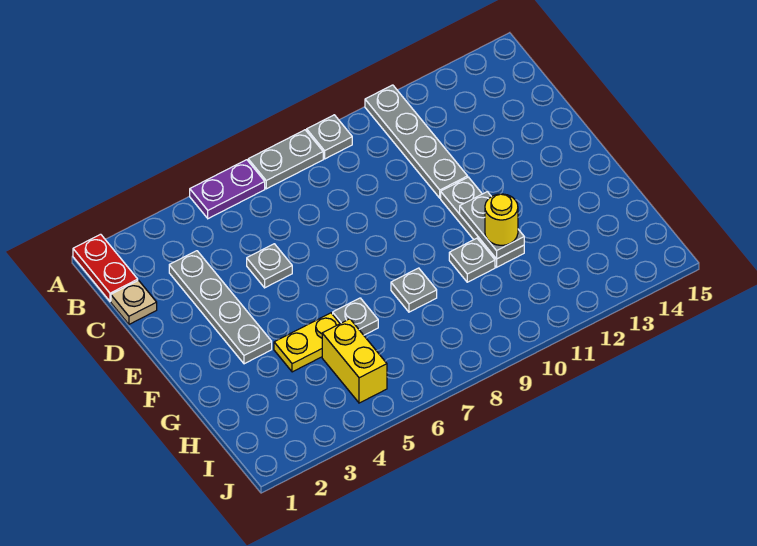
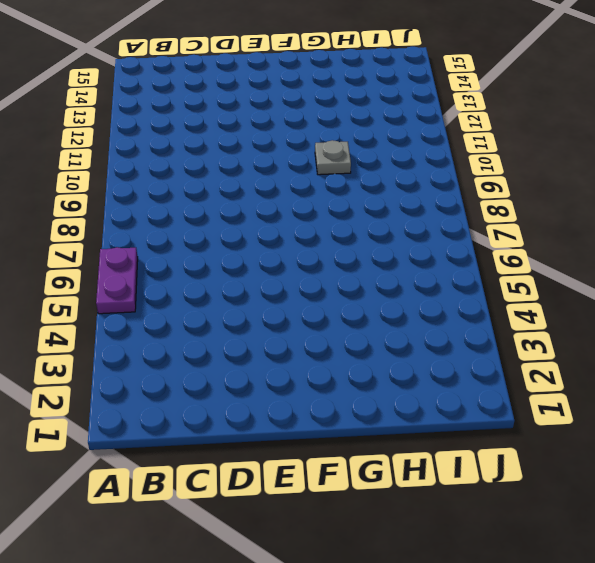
none -> red 1x2 plate [73,234,138,301]
none -> grey 1x2 plate [248,130,323,189]
none -> grey 1x1 plate [307,115,352,159]

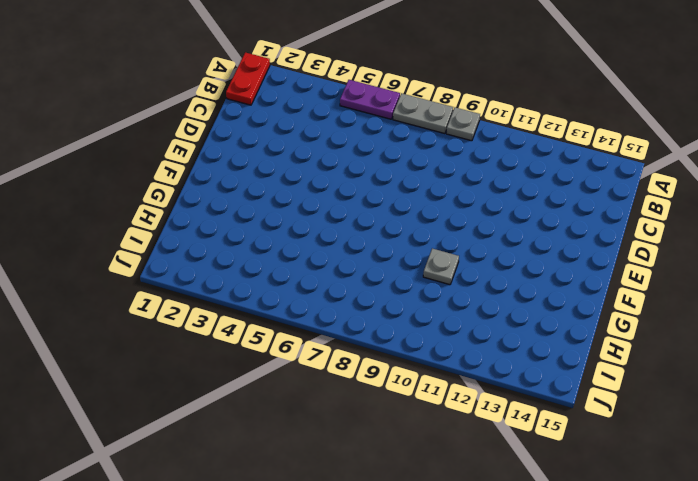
none -> grey 1x4 plate [365,85,468,198]
none -> tan 1x1 plate [111,280,157,324]
none -> grey 1x4 plate [169,251,272,364]

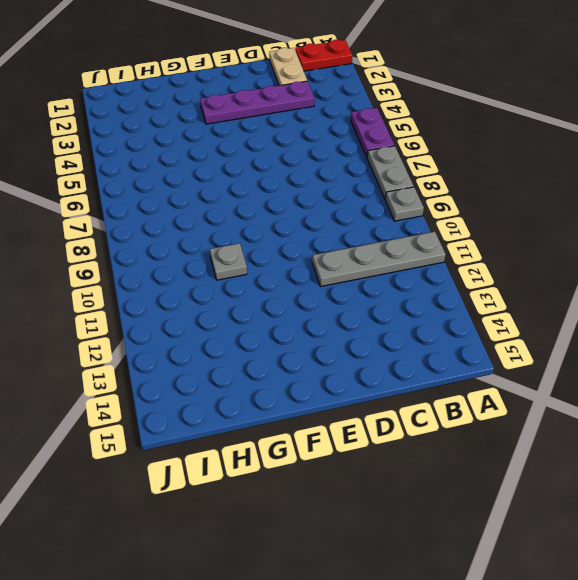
tan 1x2 plate [269,48,307,86] -> tan 1x1 plate [111,280,157,324]
purple 1x4 plate [200,81,315,124] -> grey 1x4 plate [169,251,272,364]
none -> grey 1x1 plate [247,244,292,288]
none -> grey 1x3 plate [441,177,524,267]
none -> yellow 1x2 plate [274,313,340,372]

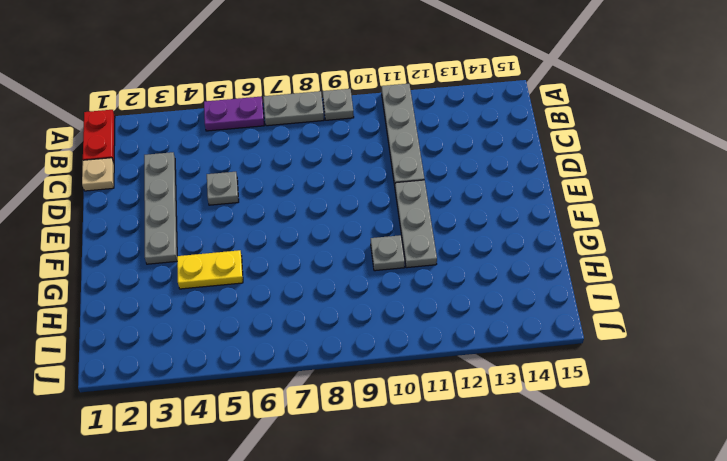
none -> grey 1x1 plate [333,298,378,335]
none -> grey 1x1 plate [391,268,437,312]
none -> yellow 1x2 brick [322,319,387,403]

